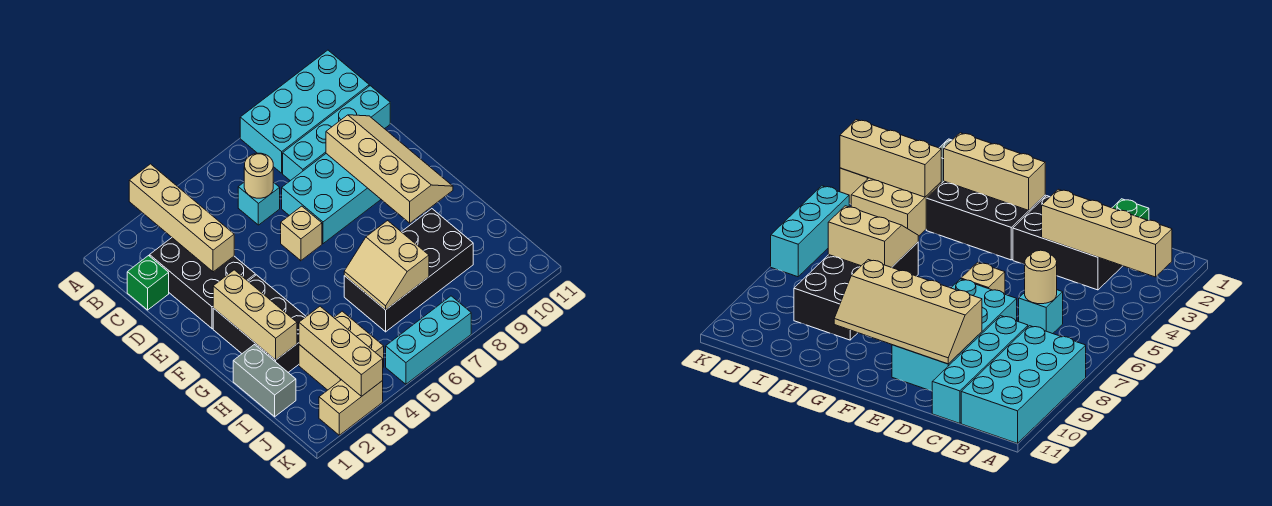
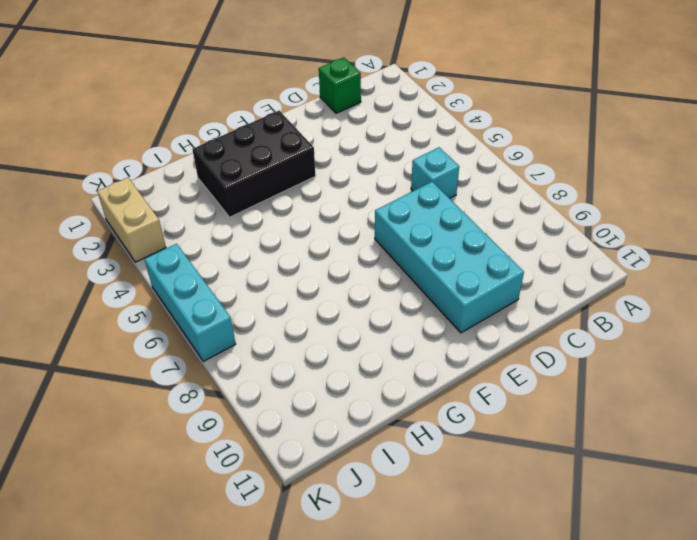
none -> cyan 2x4 brick [240,50,369,173]
none -> black 2x3 brick [150,238,255,329]
none -> cyan 1x4 brick [283,86,390,181]

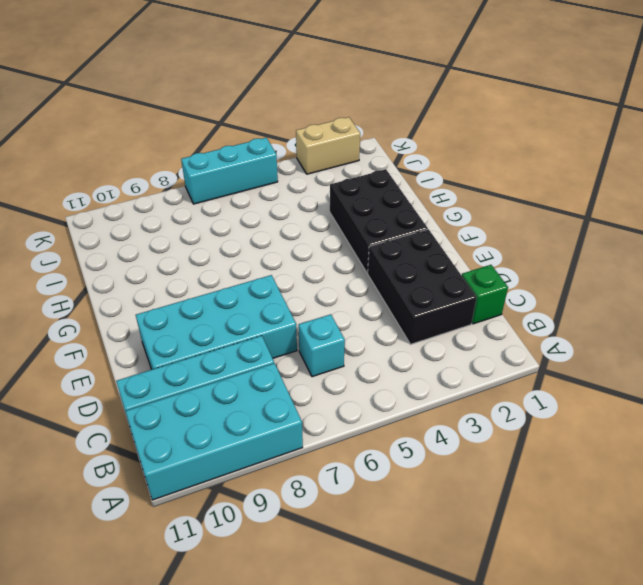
none -> tan 1x1 brick [281,206,322,261]
none -> grey 1x2 brick [233,345,296,417]
none -> black 2x4 brick [344,209,473,332]

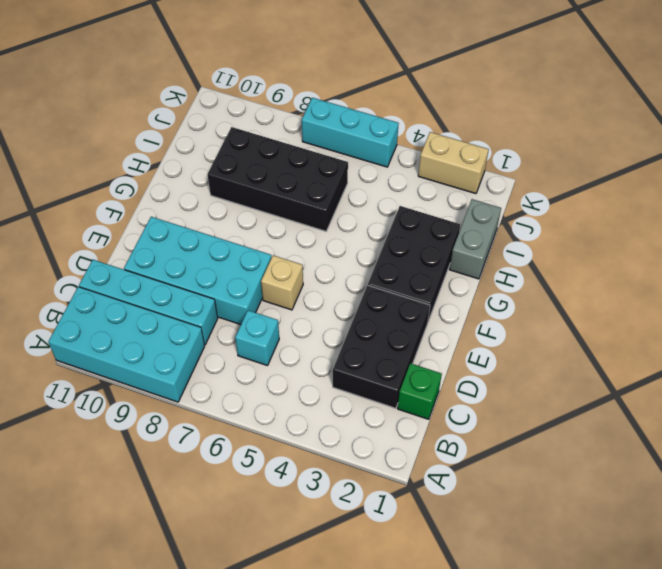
none -> tan 2x2 brick [299,311,384,390]
none -> tan 1x4 brick [129,164,234,272]
none -> tan 1x1 round brick [244,153,273,198]

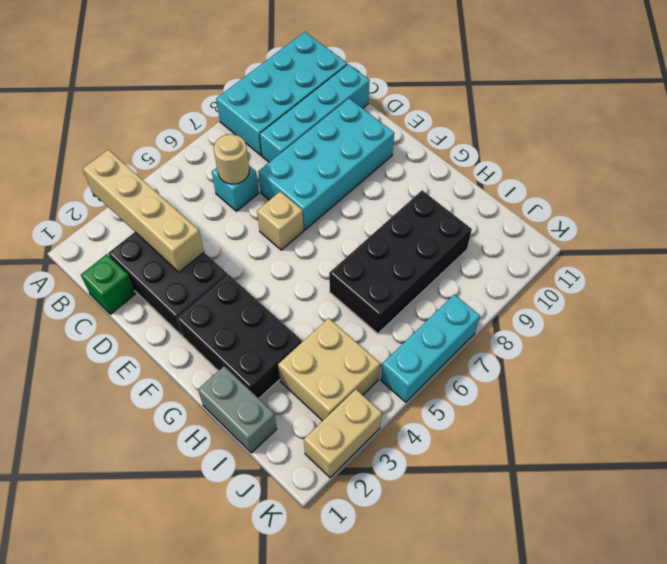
none -> tan 2x4 slope [326,115,453,223]
none -> tan 1x3 brick [213,270,297,360]
none -> tan 2x2 slope [344,221,429,310]

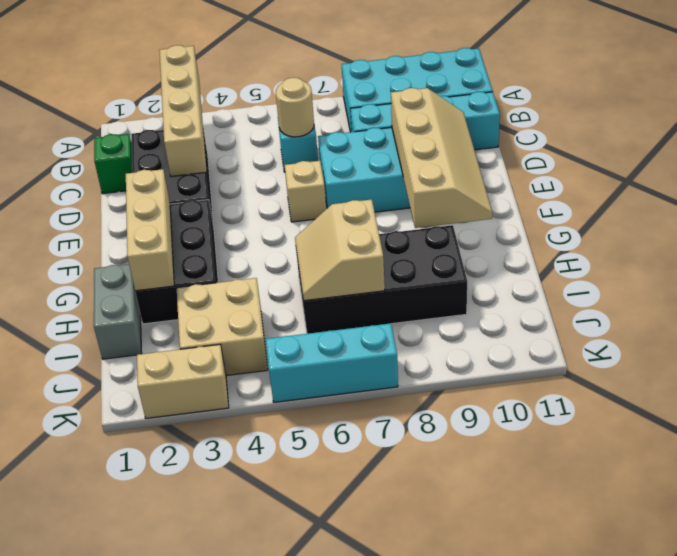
none -> tan 1x3 brick [299,306,383,397]

